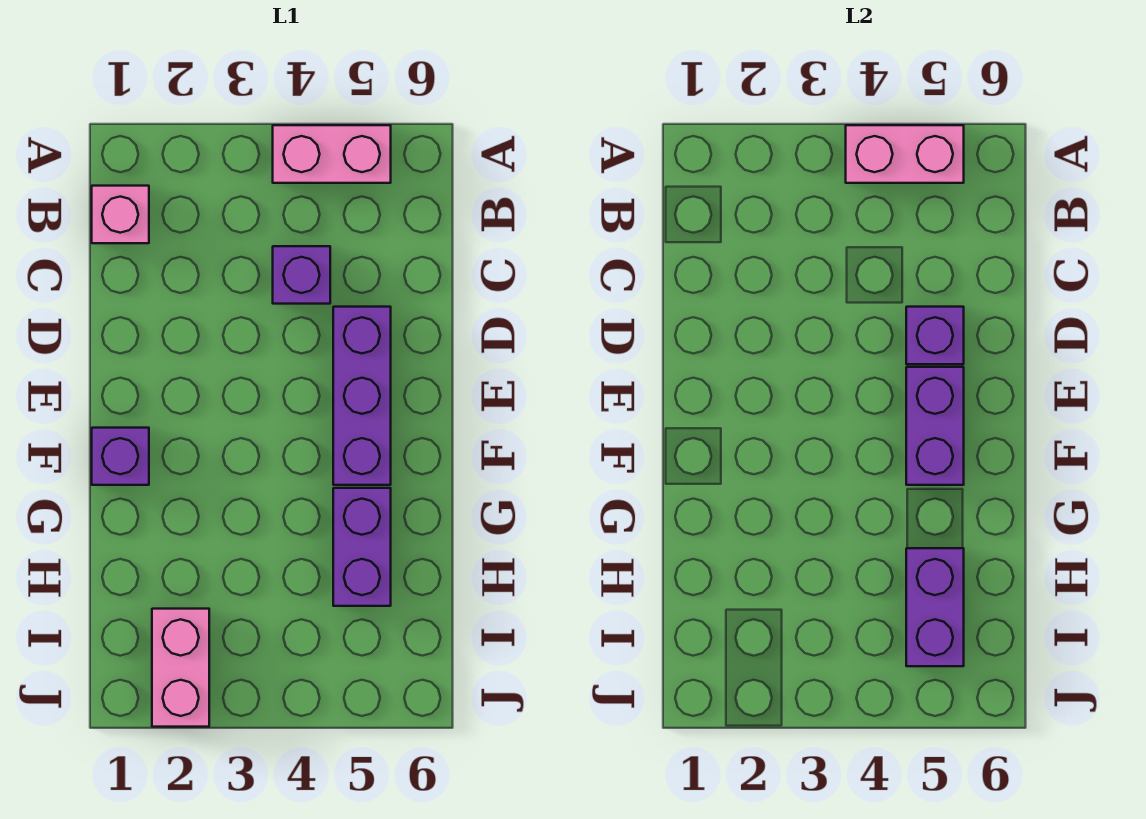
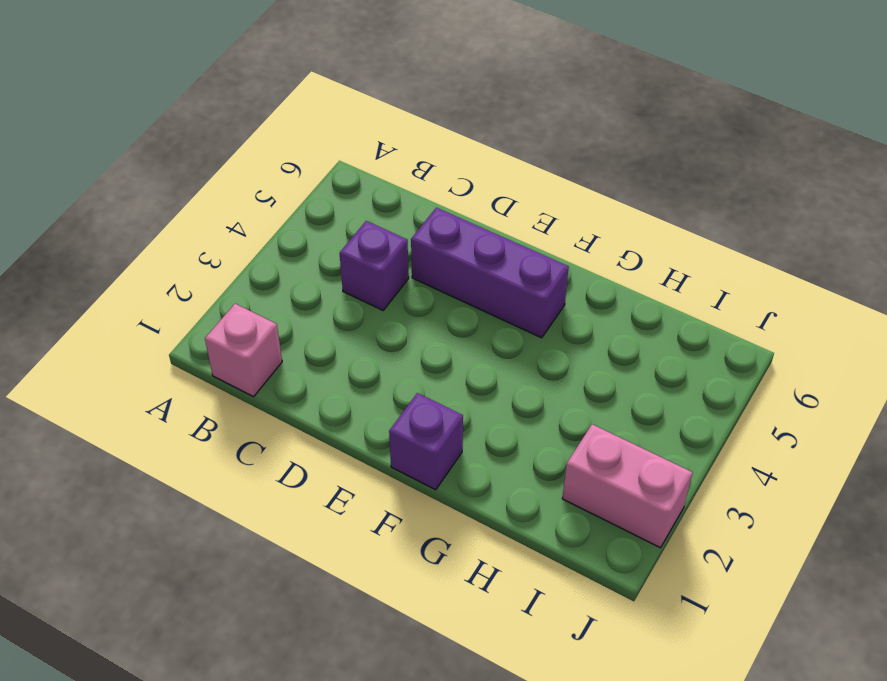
none -> pink 1x2 brick [273,125,391,183]
none -> purple 1x2 brick [333,488,391,606]

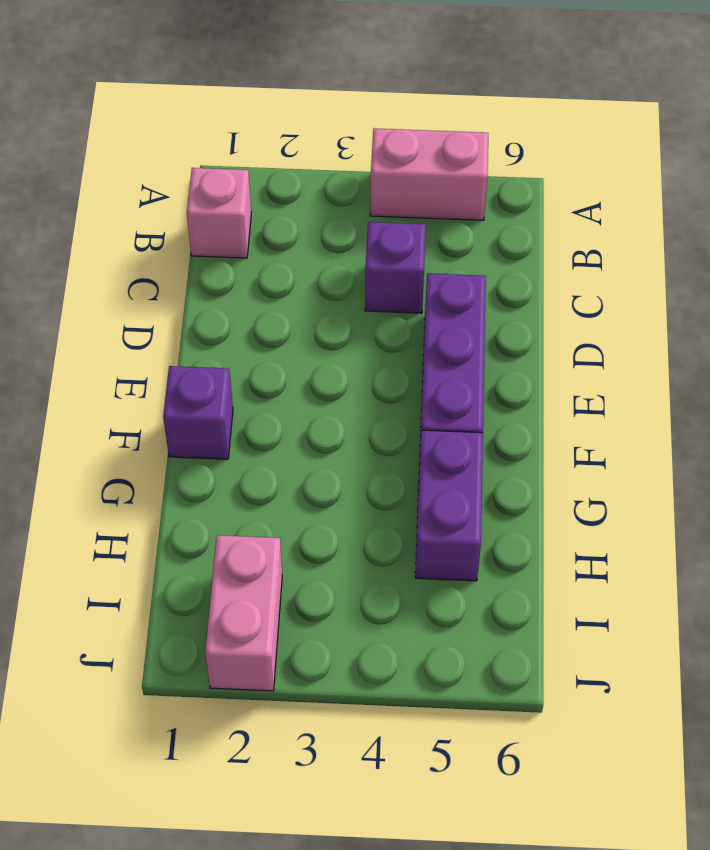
none -> pink 1x2 brick [846,125,964,183]
none -> purple 1x1 brick [906,307,964,364]

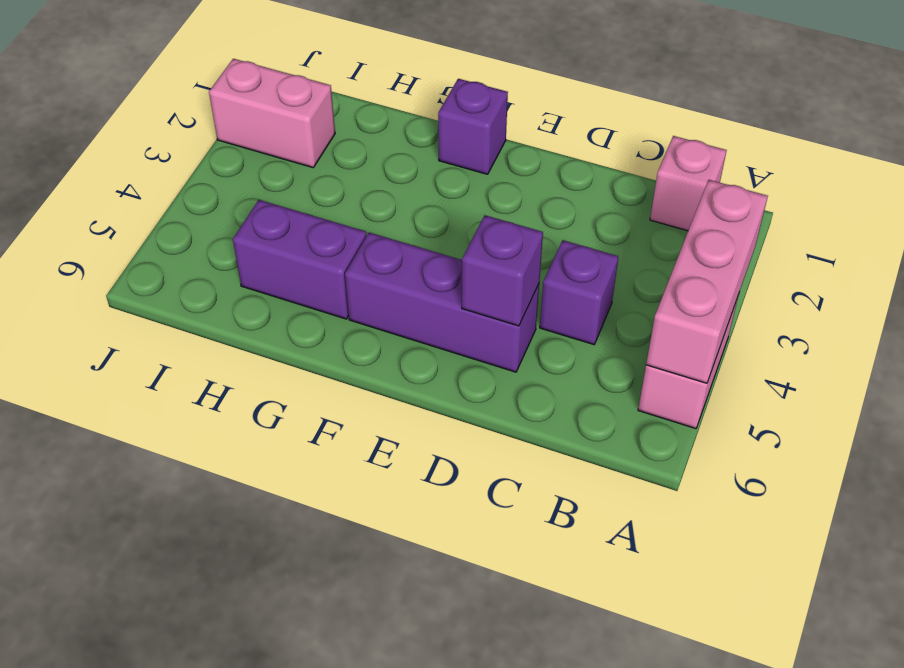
pink 1x3 brick [646,180,768,383] -> pink 1x2 brick [846,125,964,183]
none -> purple 1x2 brick [906,367,964,485]
none -> purple 1x2 brick [906,548,964,666]

